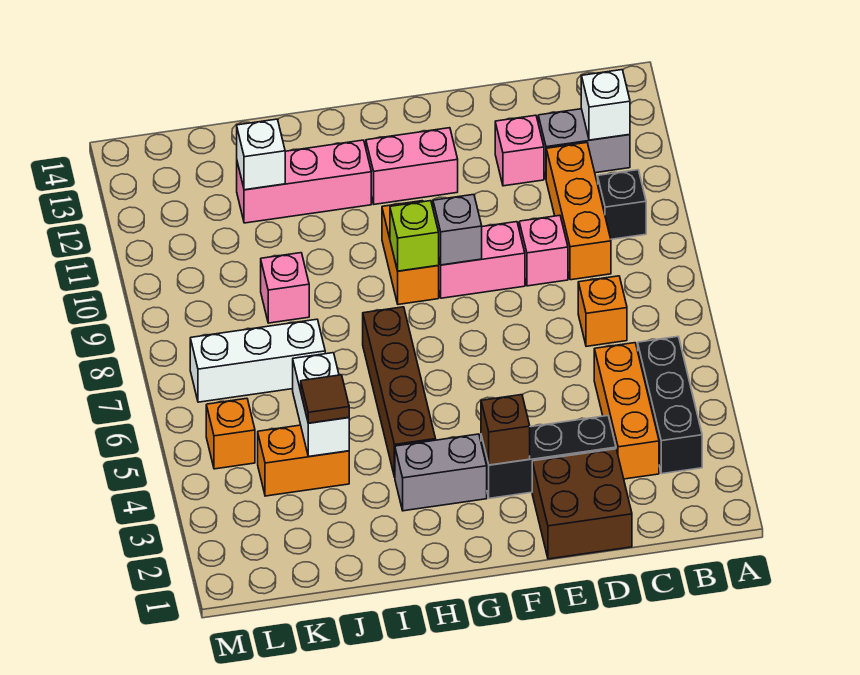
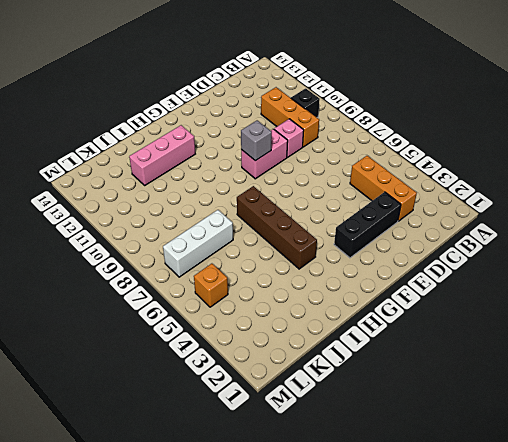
none -> black 1x3 brick [638,337,702,474]
none -> grey 1x2 brick [538,109,630,178]
none -> orange 1x1 brick [578,276,627,346]

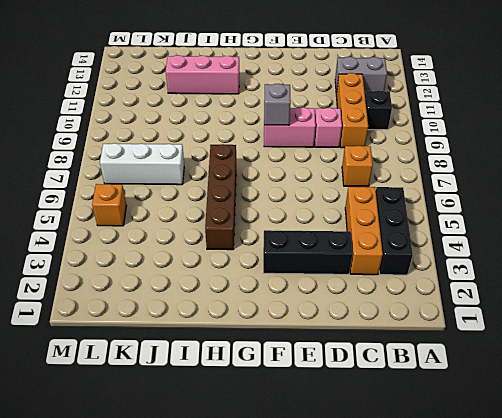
none -> brown 2x2 brick [532,449,632,559]
none -> pink 1x1 brick [495,115,544,186]
none -> pink 1x2 brick [366,128,458,204]

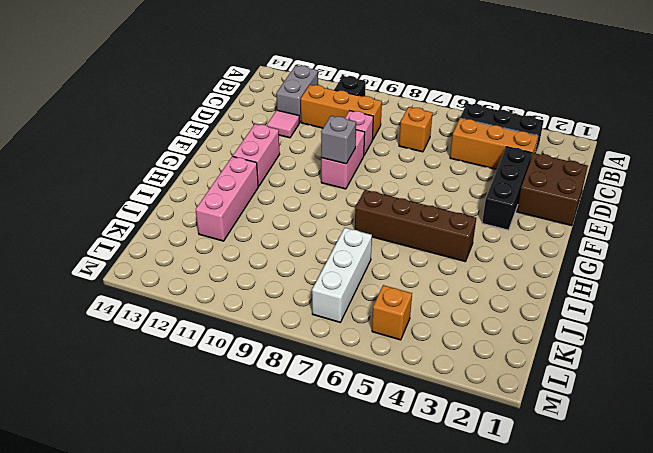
pink 1x1 tile [267,110,299,138] -> pink 1x1 brick [495,115,544,186]
none -> grey 1x2 brick [395,434,487,511]
none -> orange 1x2 brick [382,201,439,304]
none -> orange 1x2 brick [258,425,349,496]

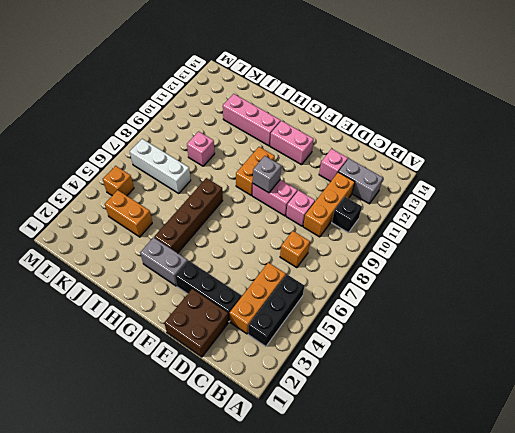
none -> white 1x1 brick [581,70,630,140]
none -> brown 1x1 brick [481,395,530,465]
none -> lime 1x1 brick [390,201,439,271]

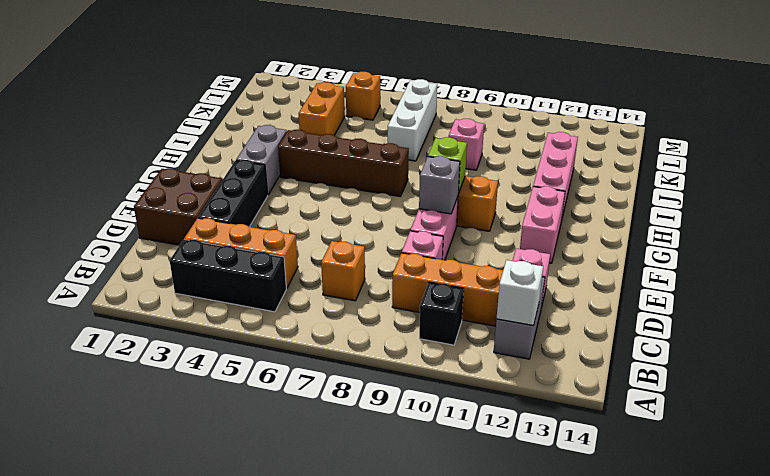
none -> brown 1x1 brick [481,395,530,465]
none -> white 1x2 brick [293,353,349,457]
none -> white 1x1 brick [237,119,285,190]

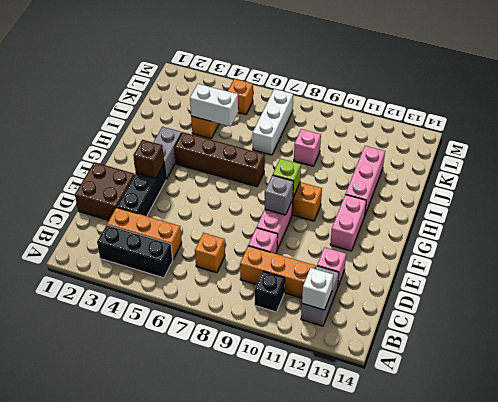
none -> white 1x1 brick [237,119,285,190]
none -> brown 1x1 tile [301,375,349,423]

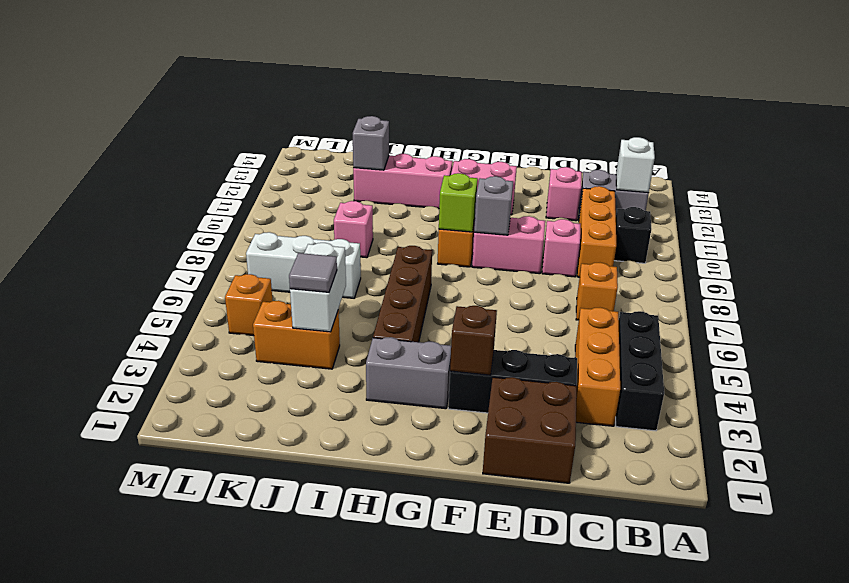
grey 1x1 tile [289,253,337,292] -> brown 1x1 tile [301,375,349,423]
grey 1x1 brick [353,116,389,170] -> white 1x1 brick [237,119,285,190]

